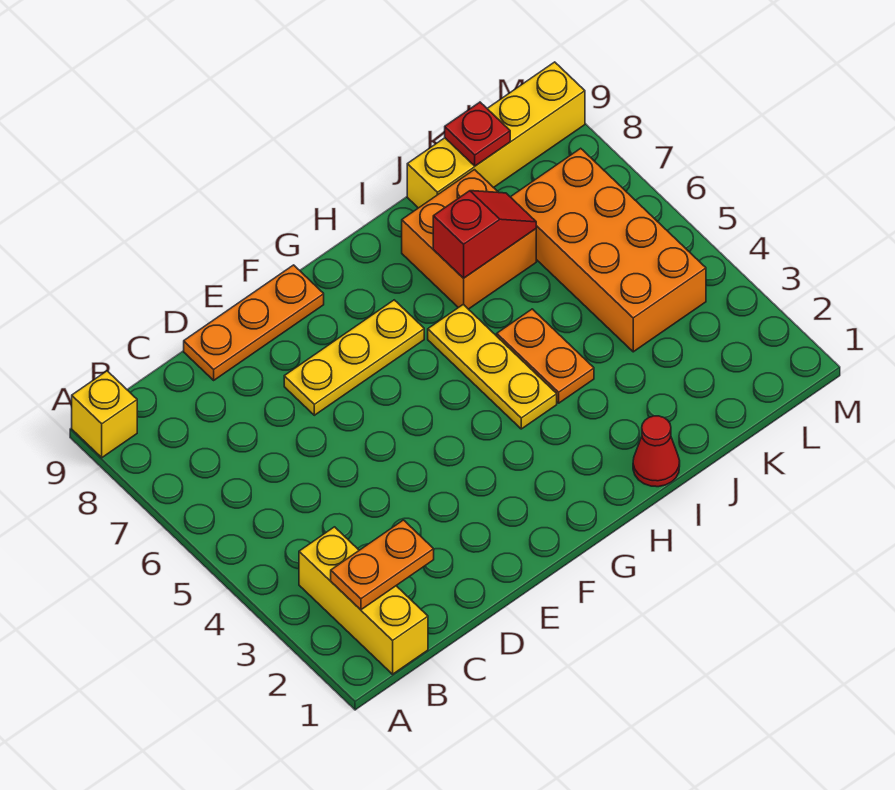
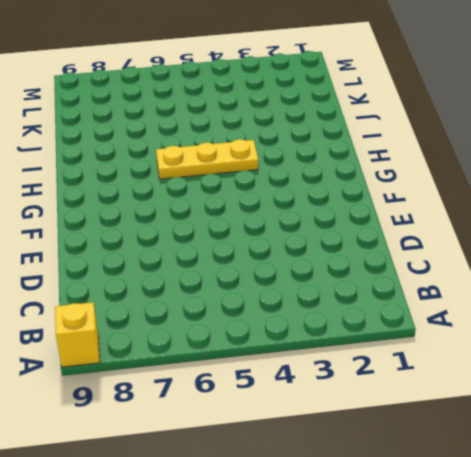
none -> yellow 1x3 brick [299,527,428,674]
none -> orange 1x3 plate [184,265,324,380]
none -> yellow 1x3 plate [284,300,424,415]

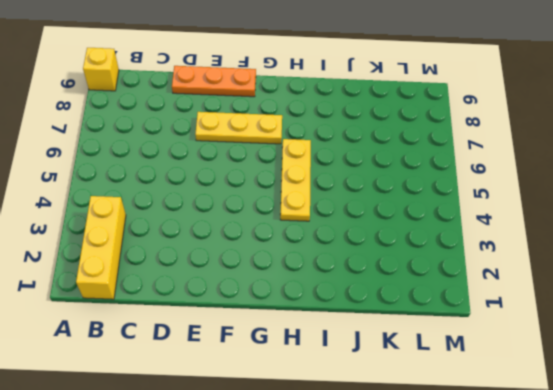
none -> red 1x1 cone [633,416,680,487]
none -> orange 1x2 plate [497,309,594,403]
none -> orange 2x2 brick [402,170,536,309]

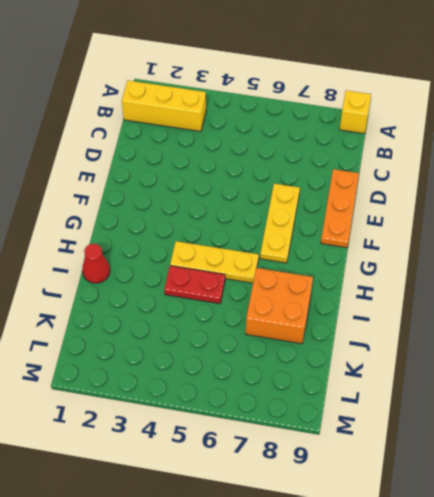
red 1x2 plate [164,266,225,304] -> orange 1x2 plate [497,309,594,403]
none -> yellow 1x4 brick [407,62,585,208]
none -> orange 2x4 brick [511,148,706,352]
none -> orange 1x2 plate [331,520,434,610]

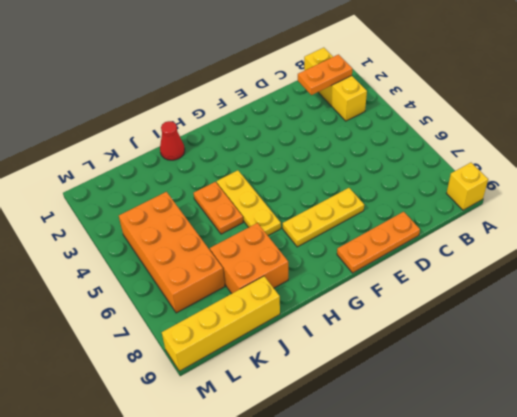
none -> red 1x2 slope [433,191,536,278]
none -> red 1x1 plate [445,102,510,166]

